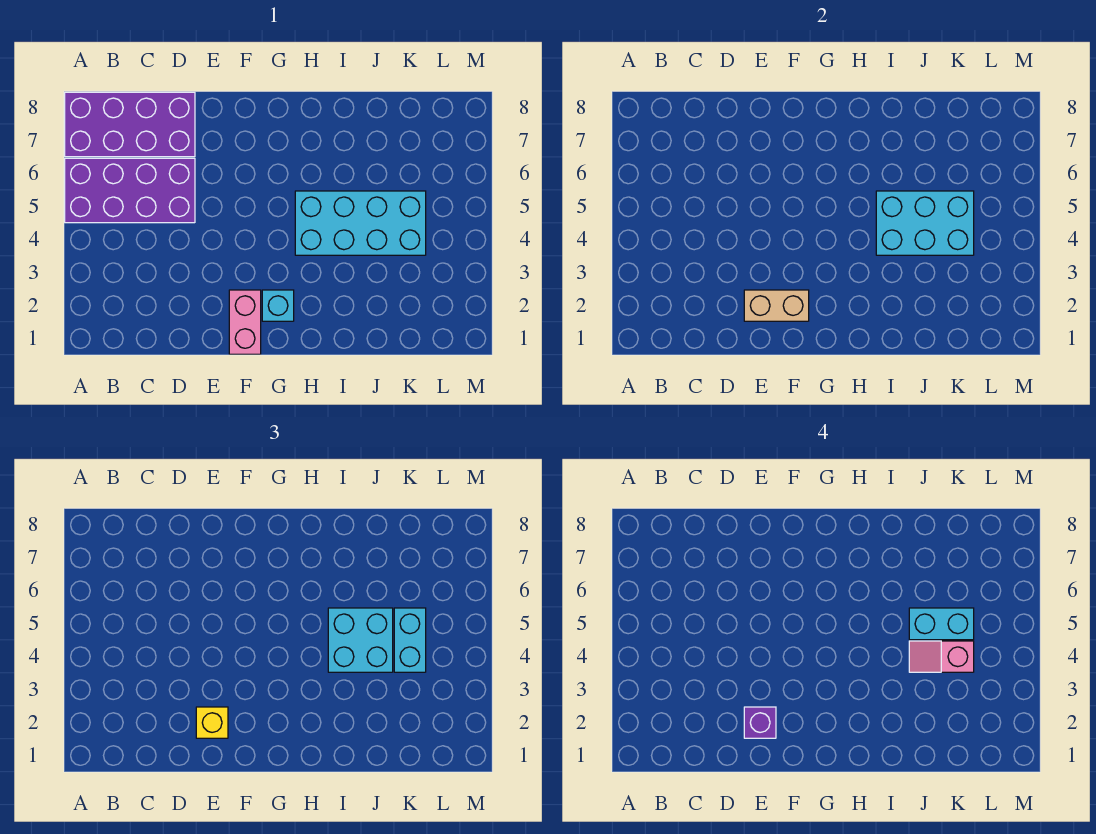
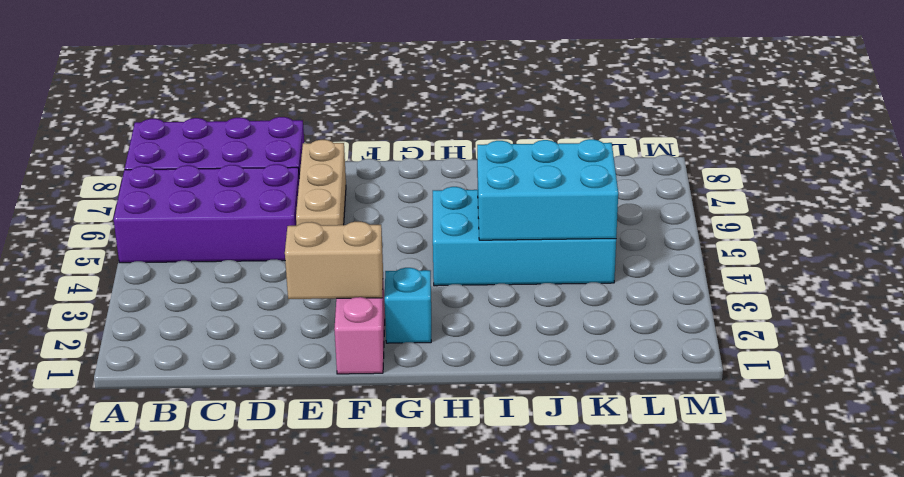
tan 1x3 brick [296,140,346,226] -> none
none -> yellow 1x1 brick [196,707,228,738]
none -> cyan 2x2 brick [328,608,393,672]
none -> cyan 1x2 brick [394,608,426,672]

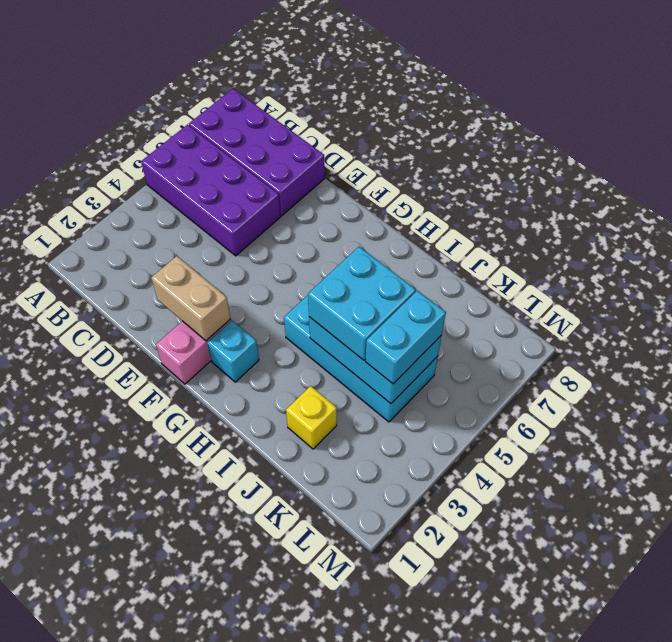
yellow 1x1 brick [286,386,337,449] -> yellow 1x1 brick moved to [196,707,228,738]
none -> purple 1x1 brick [744,707,776,738]
none -> pink 1x2 slope [909,641,974,672]
none -> cyan 1x2 brick [909,608,974,640]

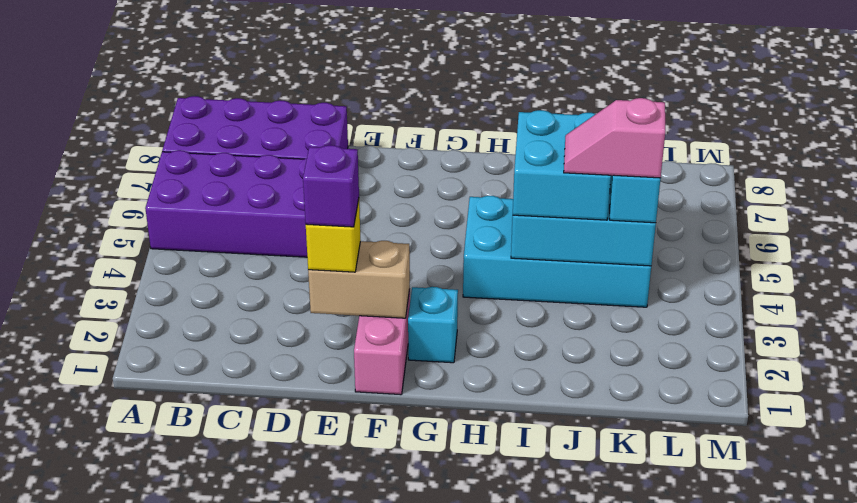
none -> cyan 1x2 brick [909,608,974,640]

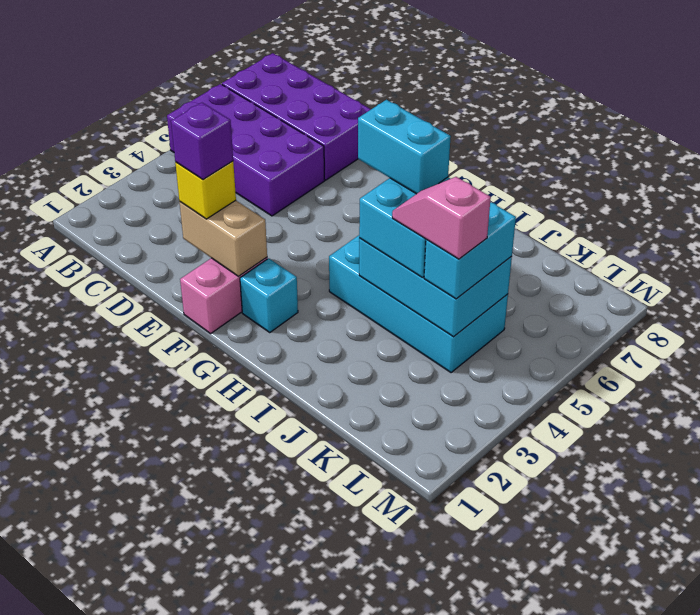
cyan 1x2 brick [358,100,451,194] -> cyan 1x2 brick moved to [909,608,974,640]

